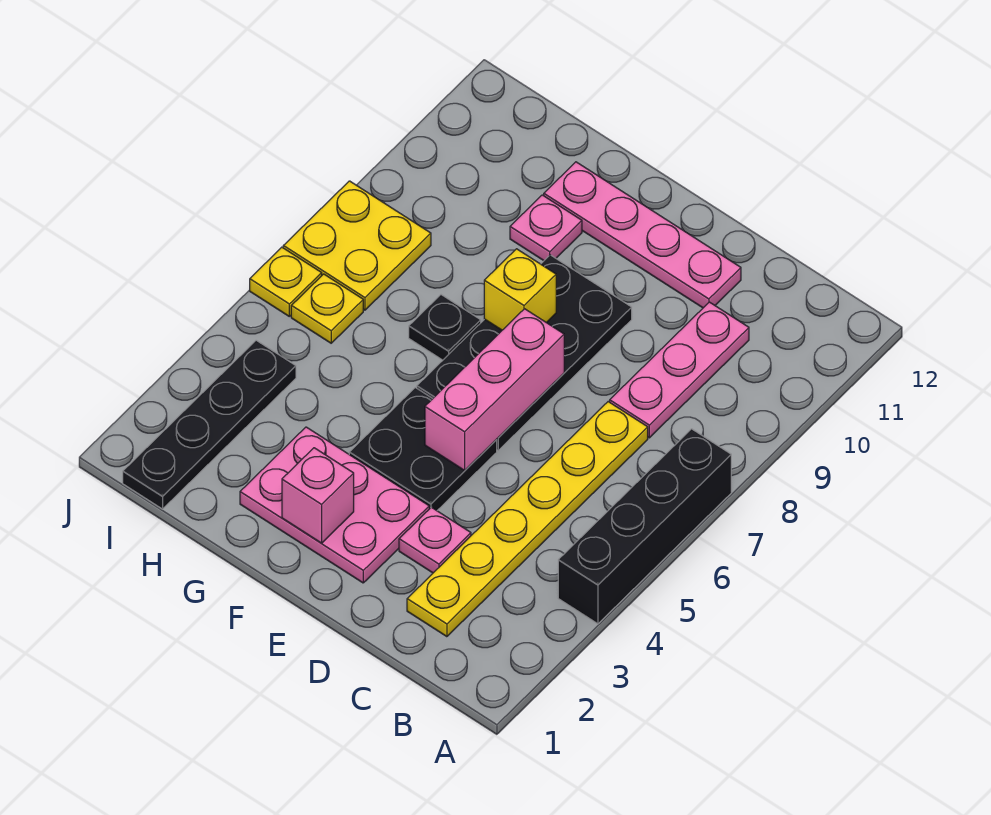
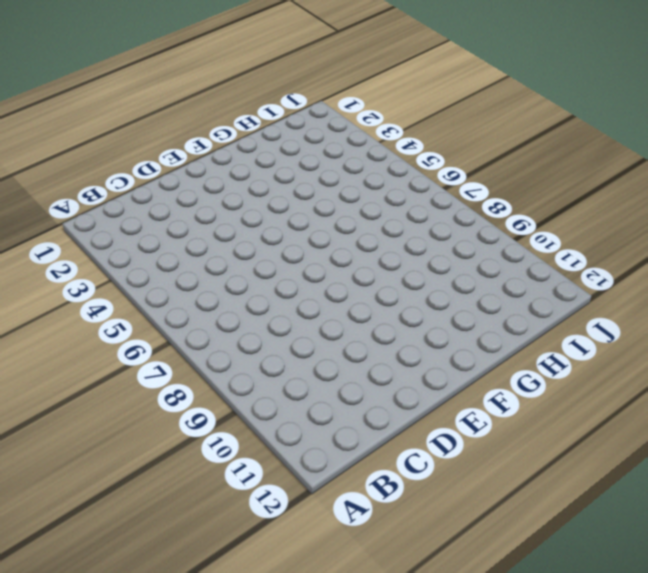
none -> black 1x4 brick [558,429,731,624]
none -> yellow 1x6 plate [407,402,648,637]
none -> pink 1x3 plate [610,302,749,438]

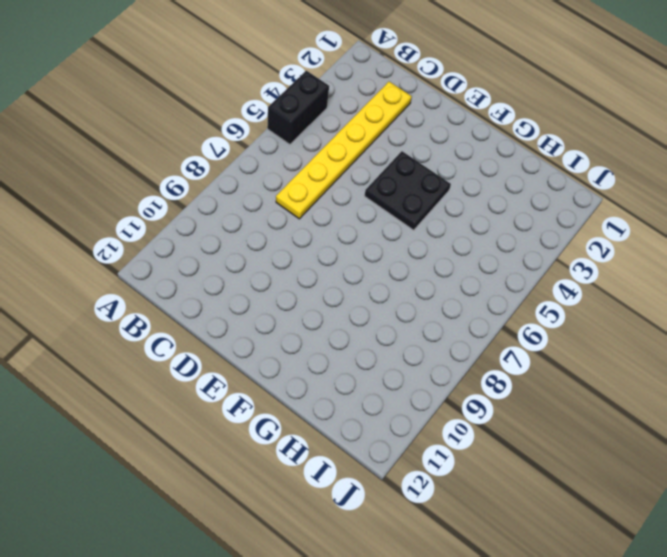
black 1x2 brick [267,71,329,144] -> black 1x4 brick [558,429,731,624]
none -> pink 1x3 plate [610,302,749,438]
none -> pink 1x1 plate [399,507,471,573]
none -> pink 1x4 plate [544,162,741,308]

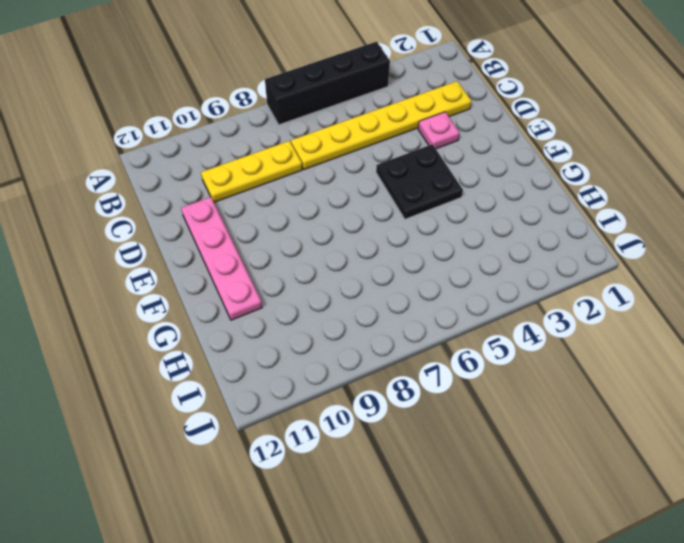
yellow 1x3 plate [201,141,302,202] -> pink 1x3 plate [610,302,749,438]
none -> pink 2x3 plate [240,427,429,583]
none -> black 2x4 plate [417,255,632,450]
none -> black 1x1 plate [409,295,481,360]

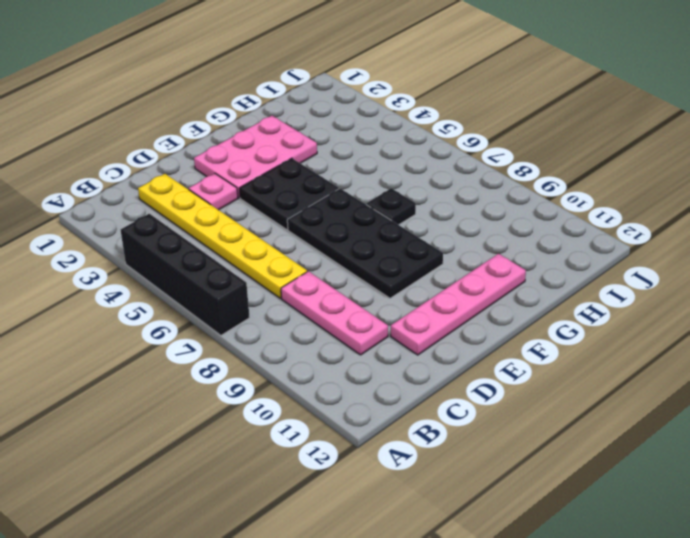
none -> pink 1x1 plate [510,195,582,261]
none -> black 1x4 plate [123,340,296,509]
none -> yellow 1x1 plate [291,274,363,343]

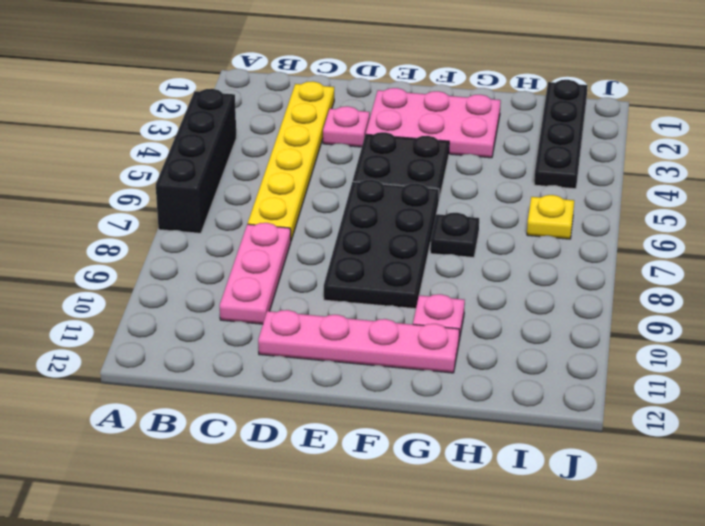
none -> yellow 2x2 plate [283,181,431,310]
none -> yellow 1x1 plate [250,247,322,316]
none -> pink 1x3 brick [425,309,564,470]

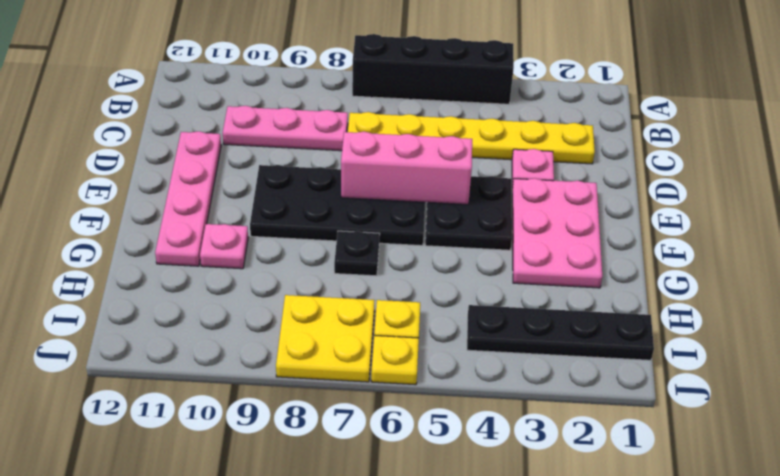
none -> pink 1x1 brick [282,448,354,543]
none -> yellow 1x1 brick [484,249,556,330]

